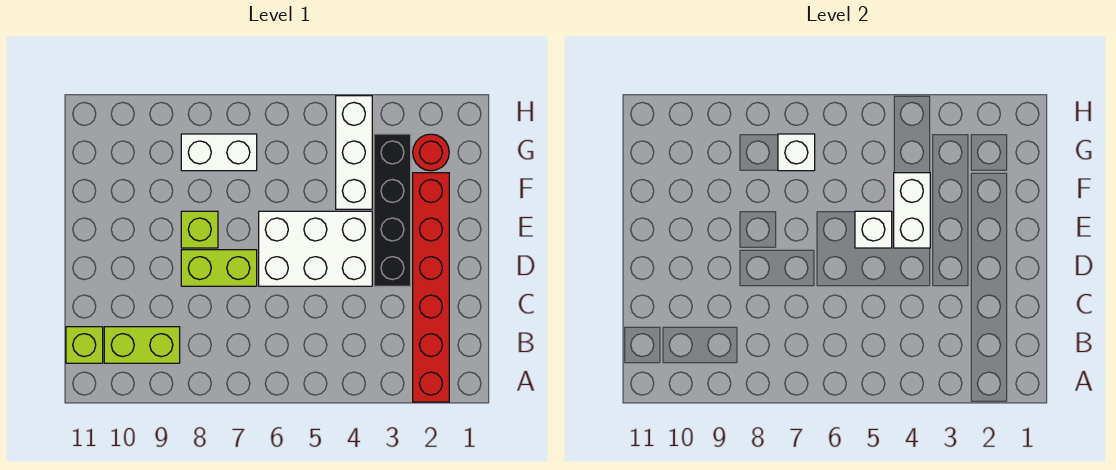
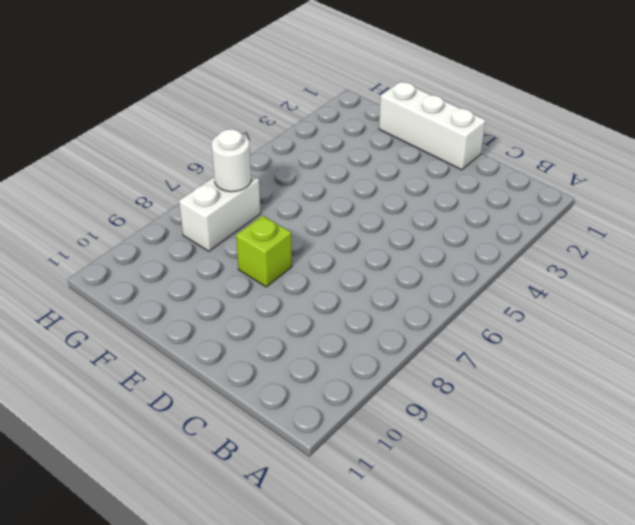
white 1x3 brick [379,81,486,170] -> white 1x3 brick moved to [336,96,372,209]
white 1x1 round brick [212,129,251,192] -> white 1x1 brick [778,134,815,171]
none -> red 1x6 brick [413,173,449,402]
none -> lime 1x2 brick [104,327,180,363]
none -> lime 1x1 brick [66,327,103,363]

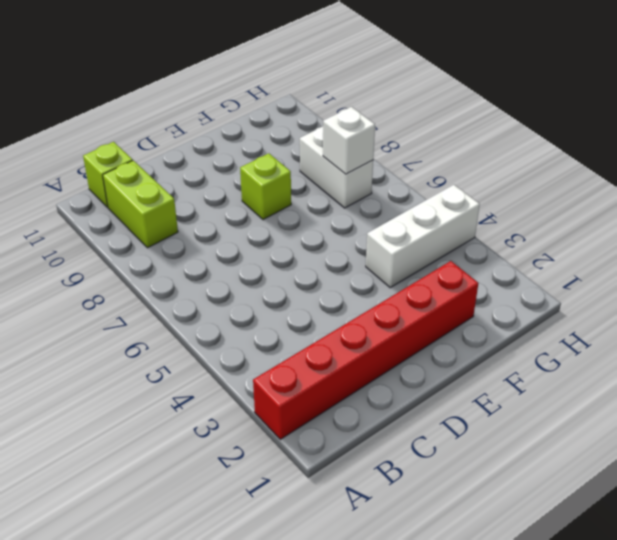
none -> black 1x4 brick [374,134,411,286]
none -> white 2x3 brick [259,211,372,286]
none -> lime 1x2 brick [181,250,257,286]

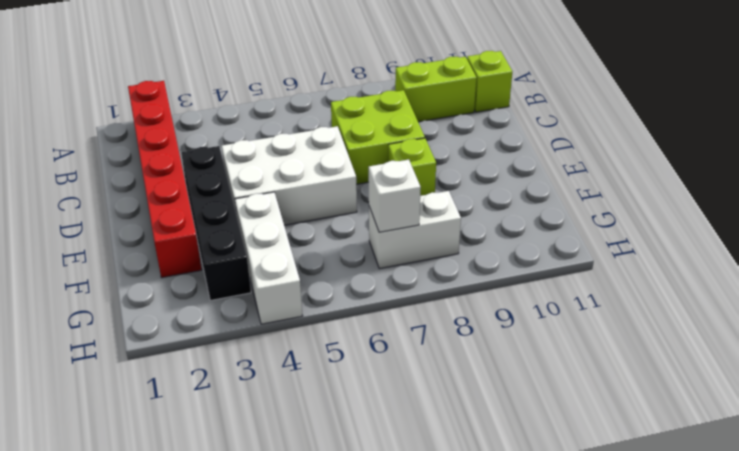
lime 2x2 brick [331,90,425,184] -> lime 1x2 brick [181,250,257,286]
none -> red 1x1 round brick [413,134,449,171]
none -> white 1x2 brick [894,173,930,248]
none -> white 1x1 brick [855,211,892,248]

